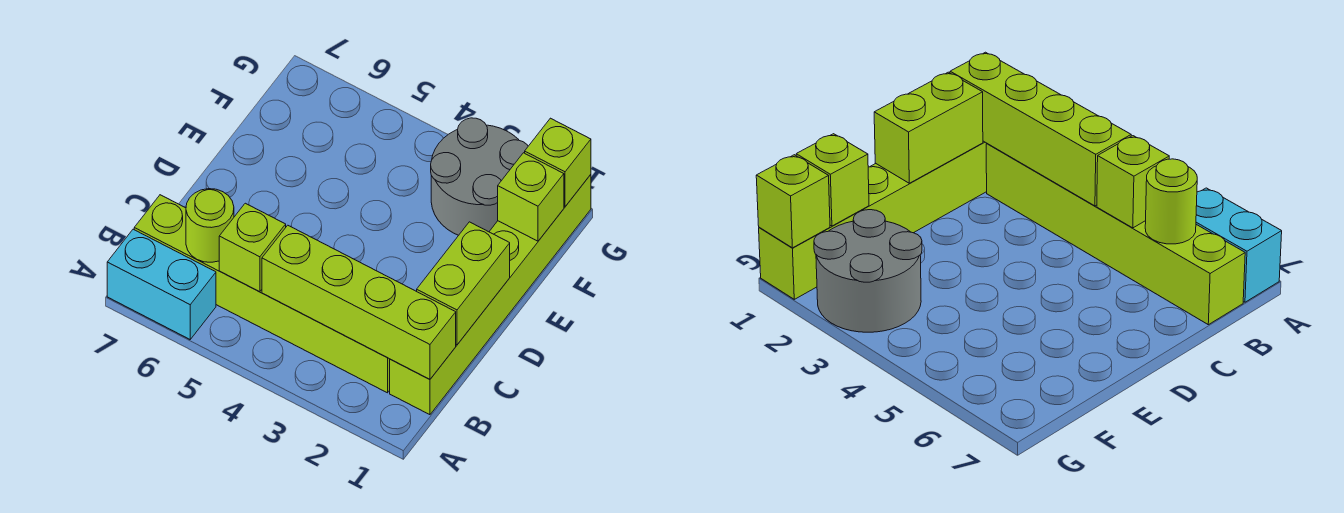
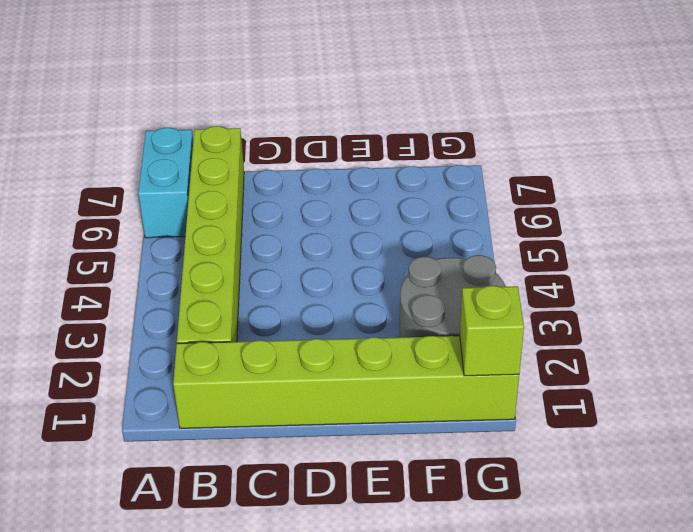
none -> lime 1x4 brick [262,225,456,379]
none -> lime 1x1 brick [219,203,286,292]

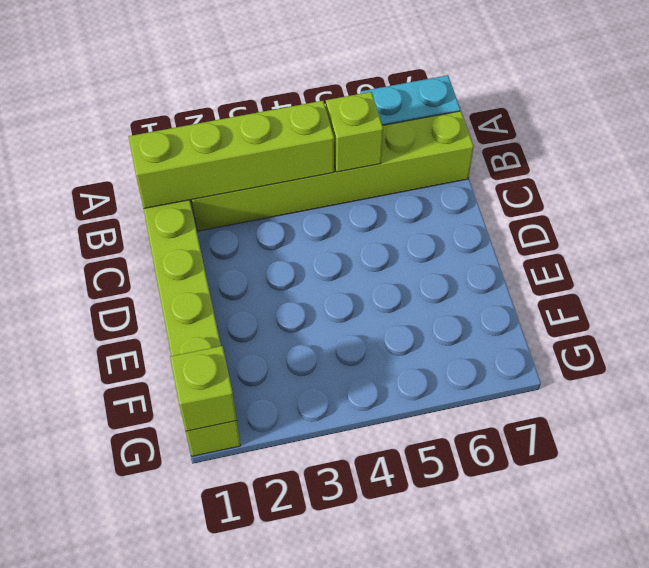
none -> grey 2x2 round brick [431,118,528,235]
none -> lime 1x1 round brick [186,189,234,262]

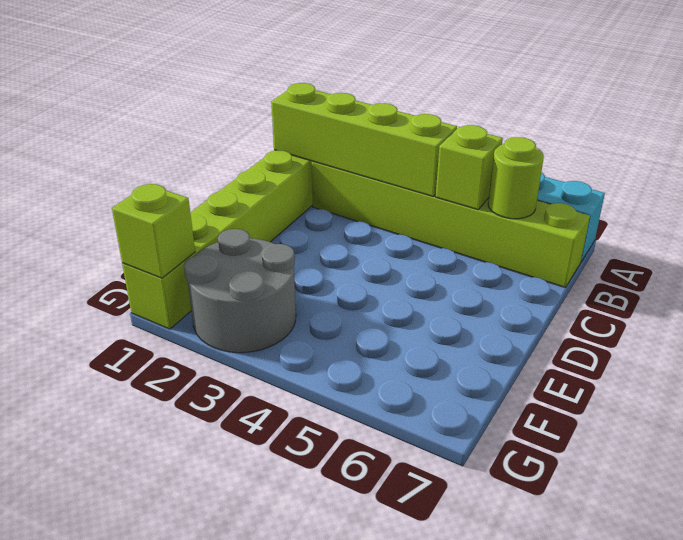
none -> lime 1x2 brick [417,222,510,345]
none -> lime 1x1 brick [498,153,564,241]

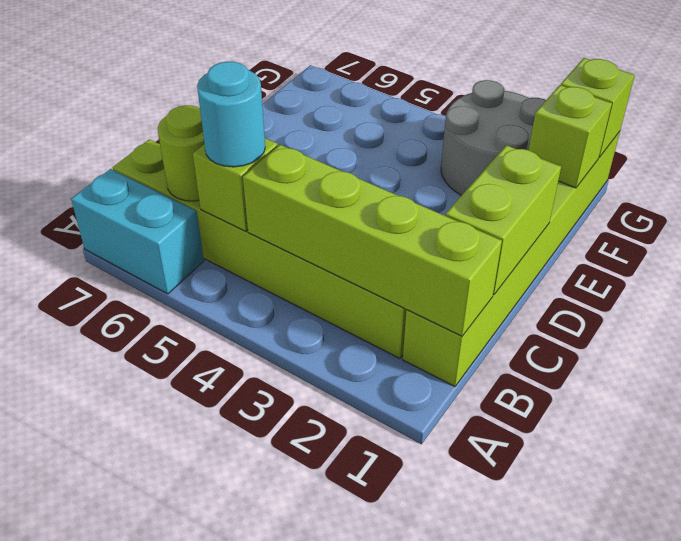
cyan 1x1 round brick [197,62,265,167] -> none

